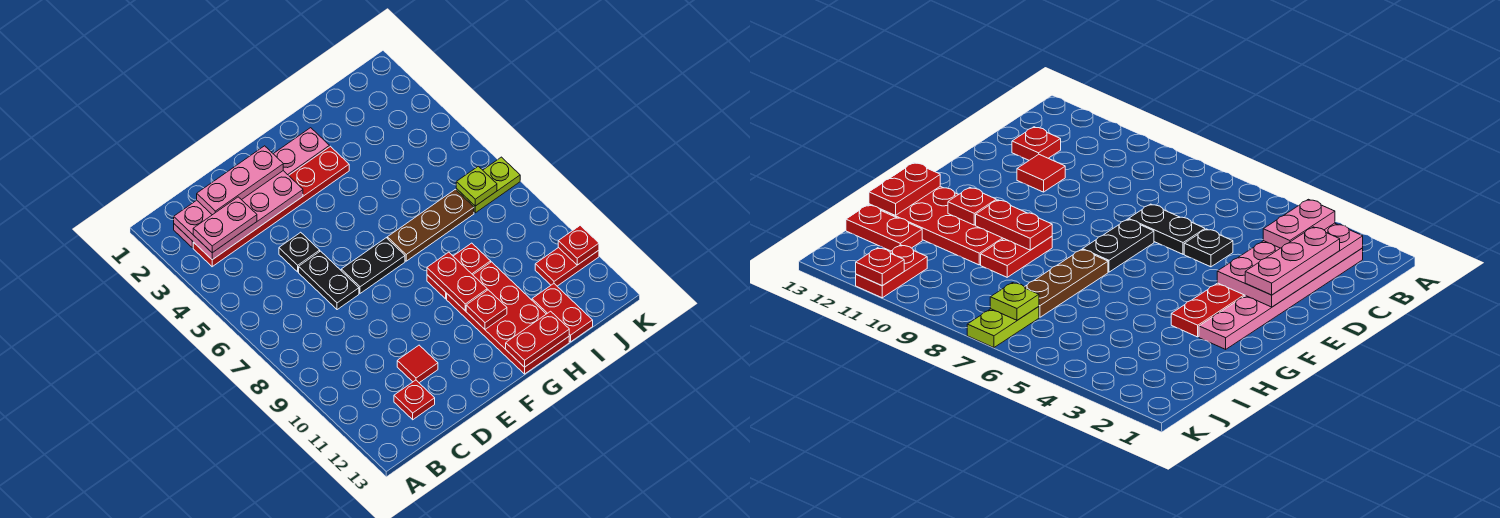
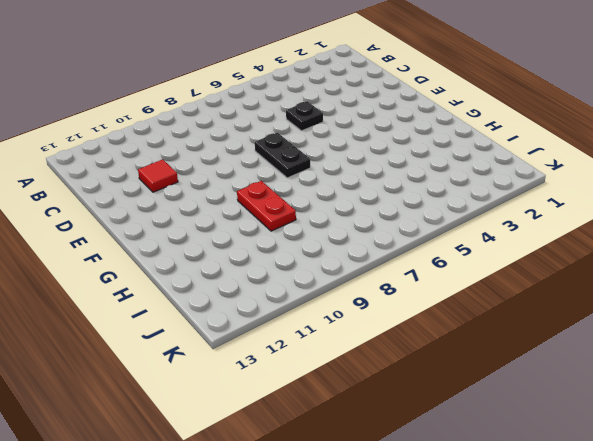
none -> pink 1x6 plate [174,128,329,248]
none -> red 1x6 plate [193,146,349,267]
none -> red 1x1 plate [394,380,435,420]

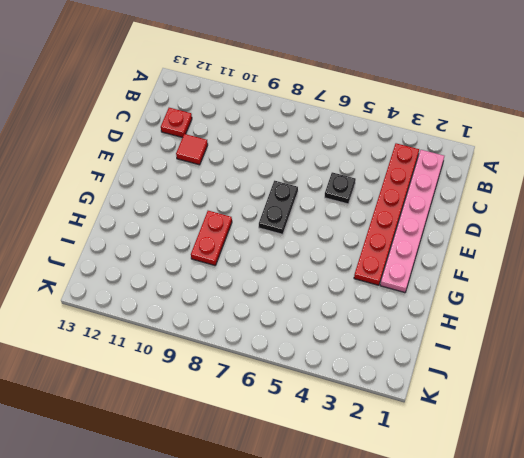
none -> black 1x2 plate [299,251,359,310]
none -> brown 1x3 plate [387,189,474,261]
none -> red 2x4 plate [447,262,569,374]

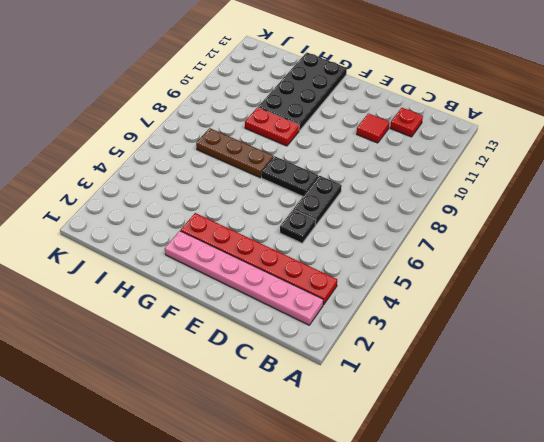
black 2x4 plate [258,52,347,131] -> red 2x4 plate [447,262,569,374]
none -> red 1x2 plate [532,284,593,342]
none -> lime 1x2 plate [456,157,520,213]
none -> red 1x2 plate [535,248,599,286]

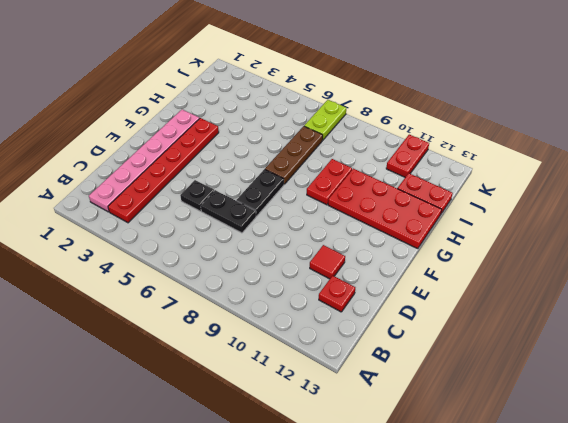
none -> pink 2x4 plate [174,171,303,260]
none -> red 1x2 plate [427,252,487,311]
none -> red 1x1 plate [466,290,507,329]

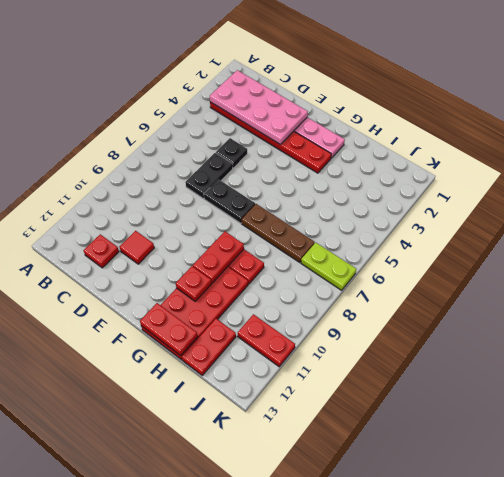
none -> lime 1x1 plate [456,166,497,206]
none -> red 1x1 plate [558,225,599,265]
none -> pink 1x2 plate [193,197,257,253]

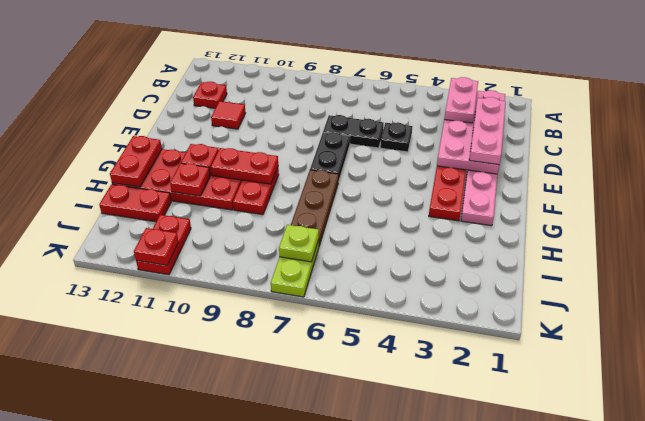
red 1x1 plate [170,163,210,196] -> none

